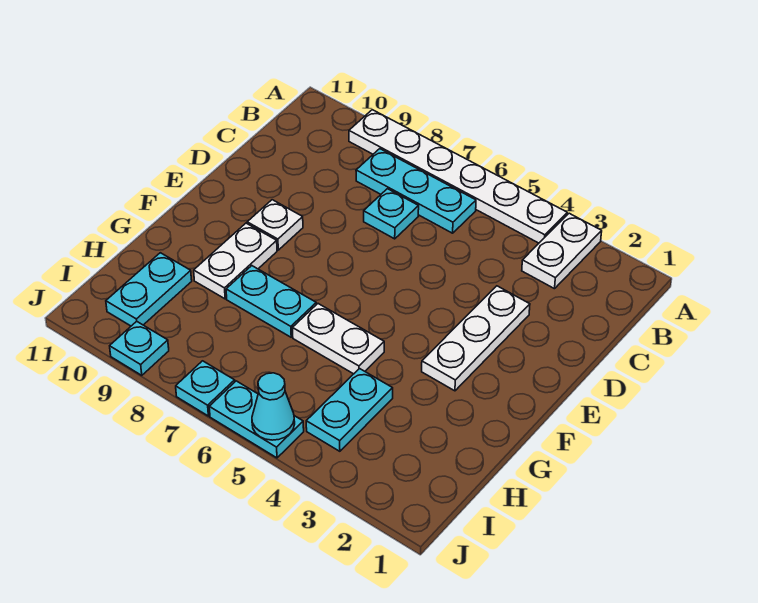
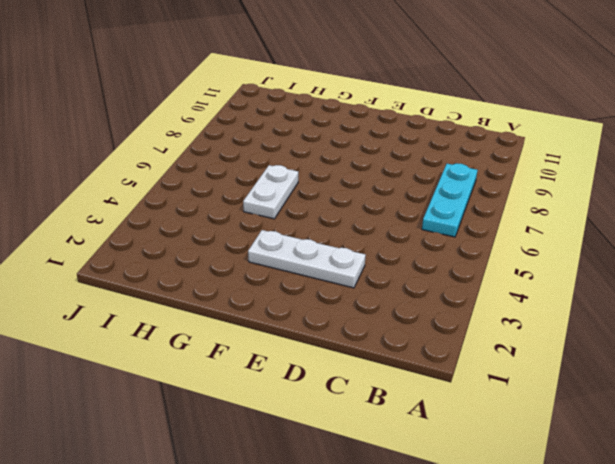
none -> white 1x2 plate [522,213,602,289]
none -> white 1x6 plate [349,110,567,243]
none -> cyan 1x1 plate [364,189,419,239]

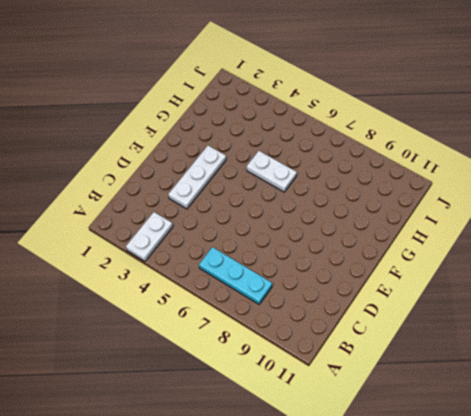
none -> white 1x6 plate [349,110,567,243]
none -> cyan 1x1 plate [364,189,419,239]
none -> white 1x1 plate [247,200,303,250]

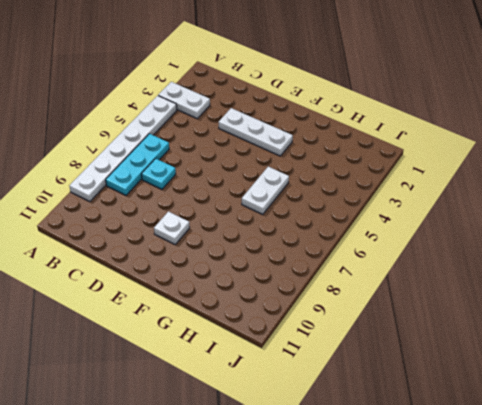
none -> white 1x2 plate [194,223,277,299]
none -> cyan 1x2 plate [226,266,316,337]
none -> cyan 1x2 plate [306,369,393,451]

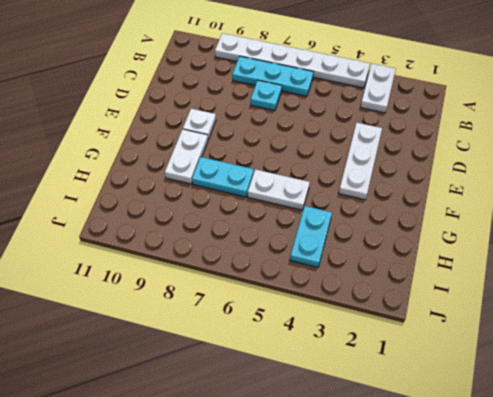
none -> cyan 1x2 plate [106,253,192,326]
none -> cyan 1x2 plate [209,381,304,458]
none -> cyan 1x1 plate [176,361,235,416]

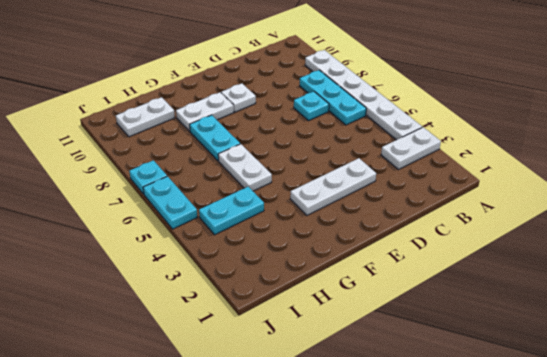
white 1x2 plate [116,97,175,137] -> cyan 1x2 plate [106,253,192,326]
none -> cyan 1x1 plate [110,321,169,375]
none -> cyan 1x1 cone [252,373,295,440]

